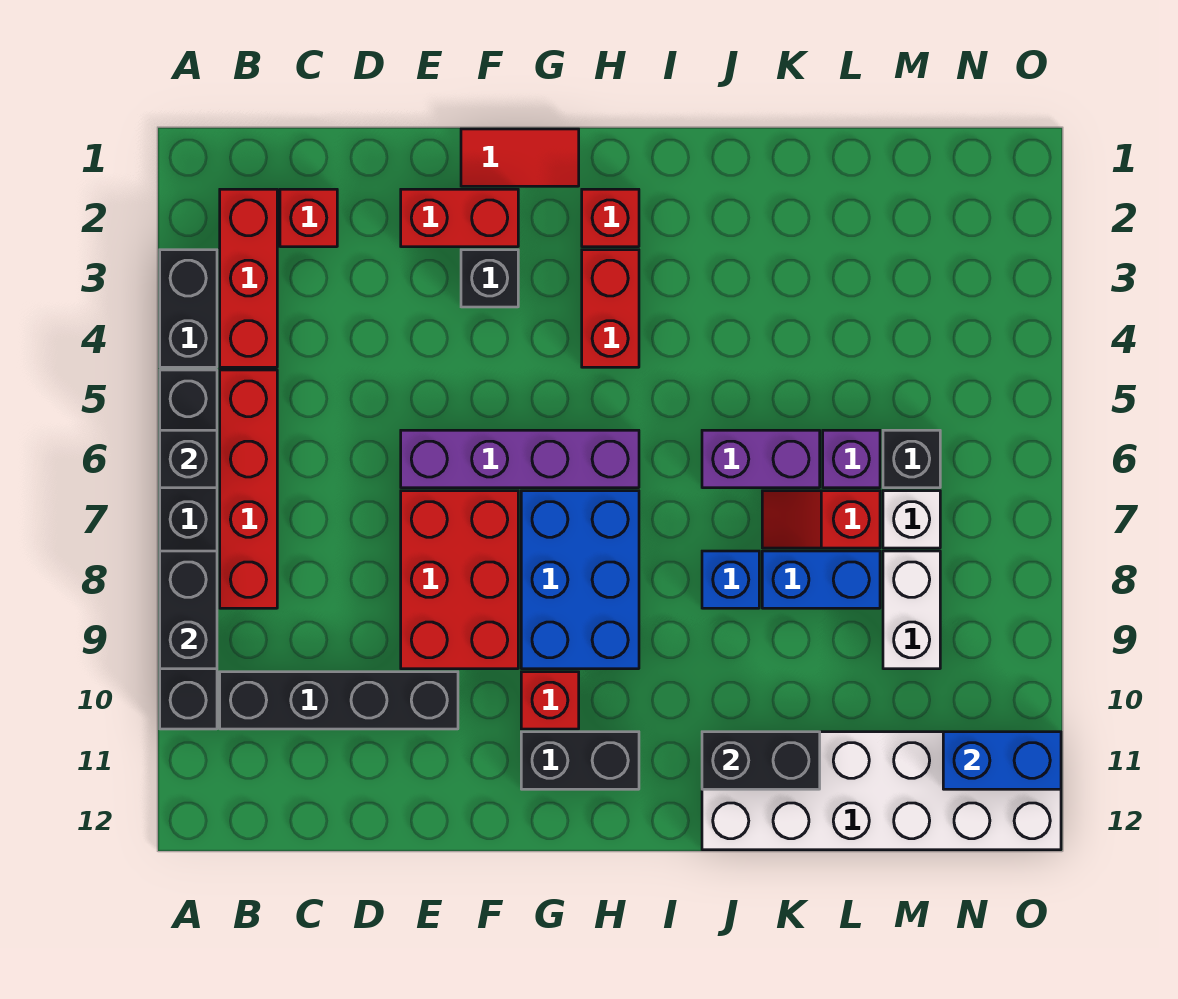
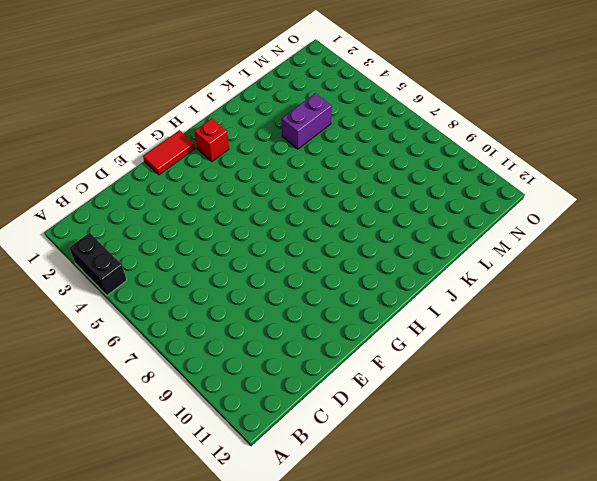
purple 1x2 brick [282,93,332,149] -> purple 1x2 brick moved to [702,430,820,488]
none -> black 1x6 brick [160,370,217,729]
none -> red 1x3 brick [220,189,277,367]
none -> red 1x4 brick [220,370,277,608]

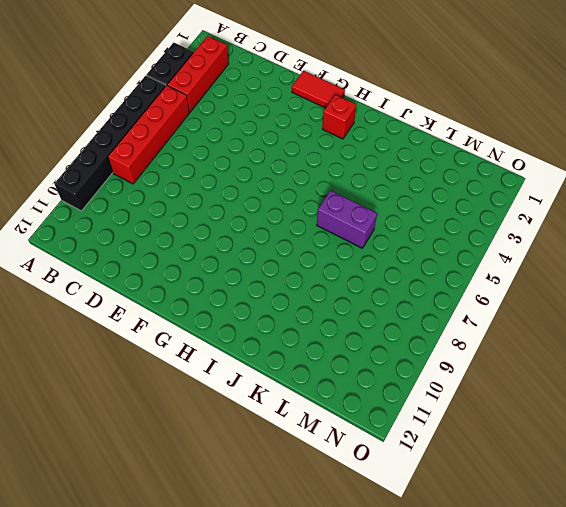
none -> black 1x4 brick [220,672,458,729]
none -> red 1x1 brick [280,189,337,247]
none -> red 1x2 brick [401,189,518,247]

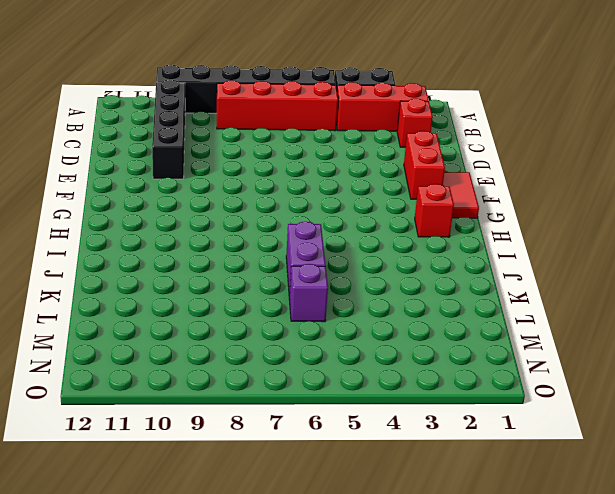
none -> purple 1x4 brick [401,430,639,488]
none -> red 2x3 brick [401,491,518,669]
none -> black 1x1 brick [461,250,518,307]

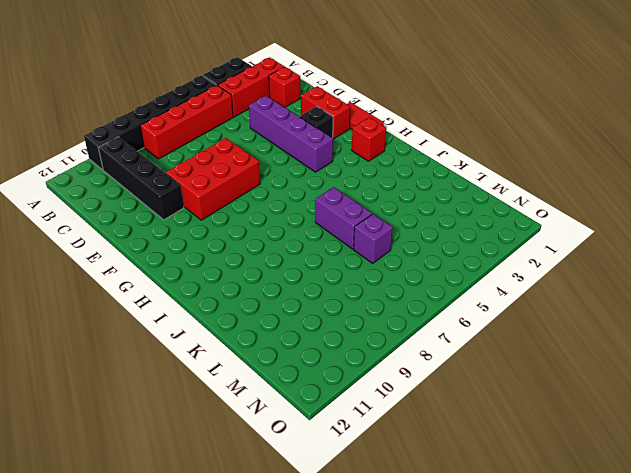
purple 1x4 brick [249,96,333,172] -> purple 1x4 brick moved to [401,430,639,488]
none -> blue 2x3 brick [521,491,639,669]
none -> red 1x1 brick [521,672,579,729]
none -> black 1x2 brick [521,732,639,789]

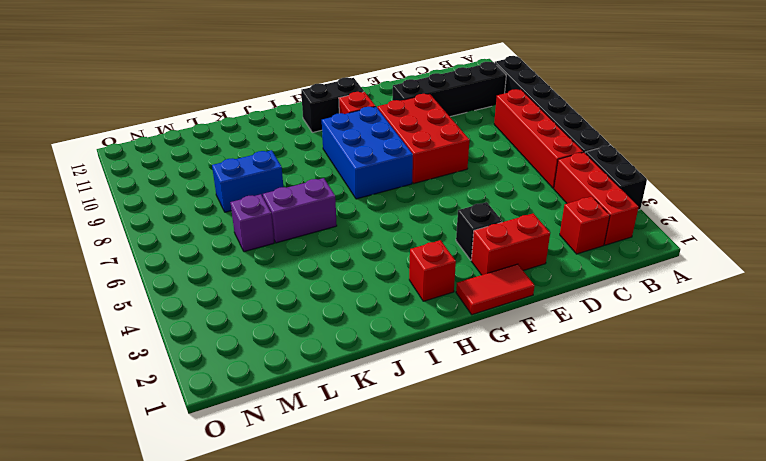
none -> purple 1x4 brick [401,430,639,488]
none -> red 1x2 brick [582,250,639,367]
none -> blue 1x1 brick [702,551,759,608]

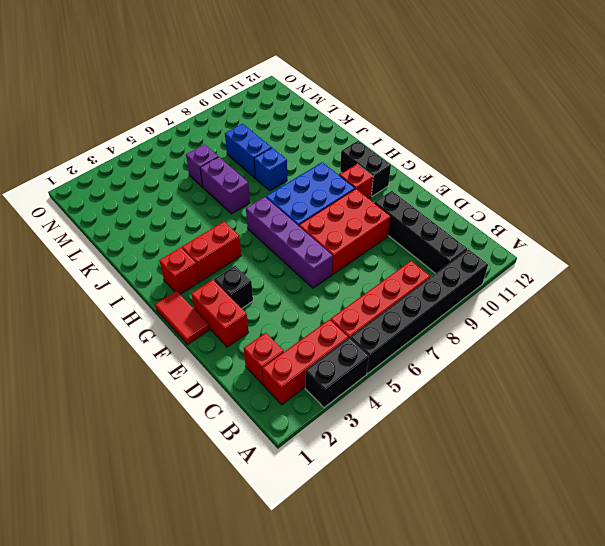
none -> white 2x6 brick [702,732,1061,850]
none -> red 1x2 slope [762,491,880,548]
none -> black 1x1 brick [883,430,940,488]

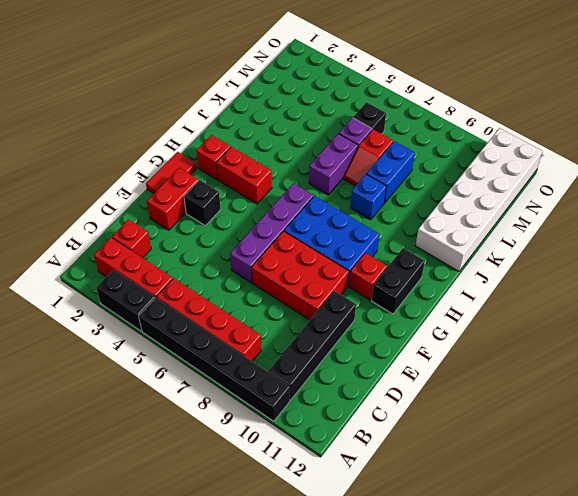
none -> white 1x1 brick [883,491,940,548]
none -> white 1x2 brick [883,551,940,669]
none -> black 1x1 brick [160,430,217,488]

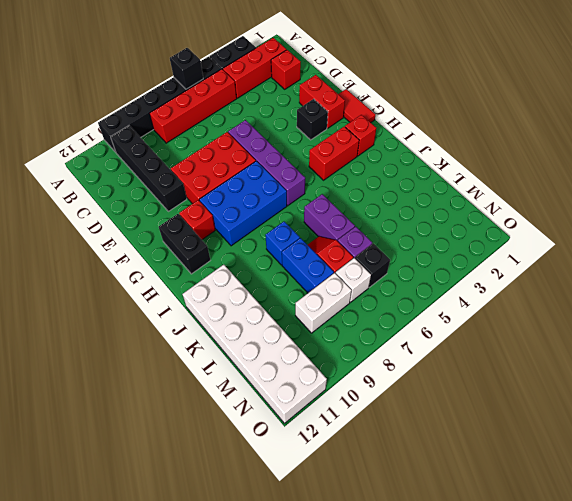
none -> black 1x2 brick [160,551,217,669]
none -> black 1x2 brick [702,732,820,789]
none -> blue 1x2 brick [943,732,1061,789]

